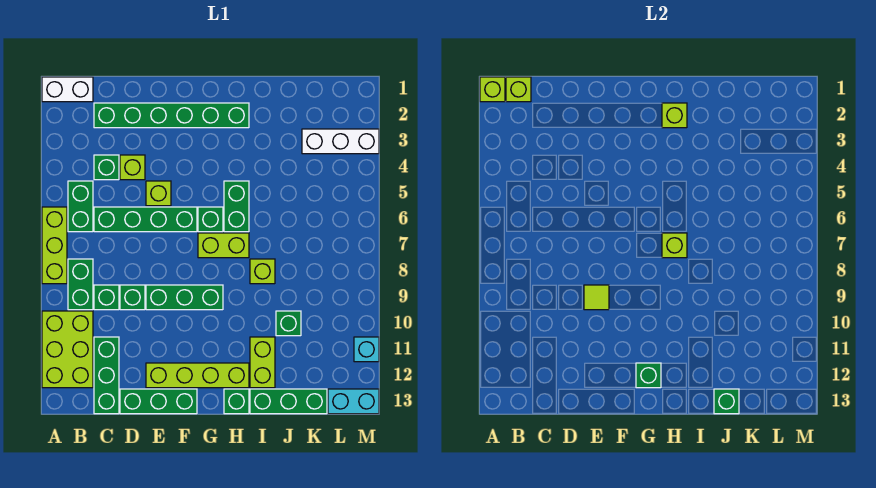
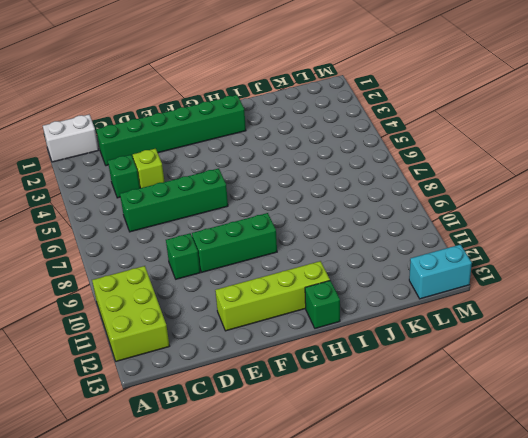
none -> lime 1x3 brick [42,207,67,284]
none -> green 1x2 brick [68,181,93,232]
none -> green 1x2 brick [68,259,93,310]
none -> green 1x1 brick [94,285,119,310]

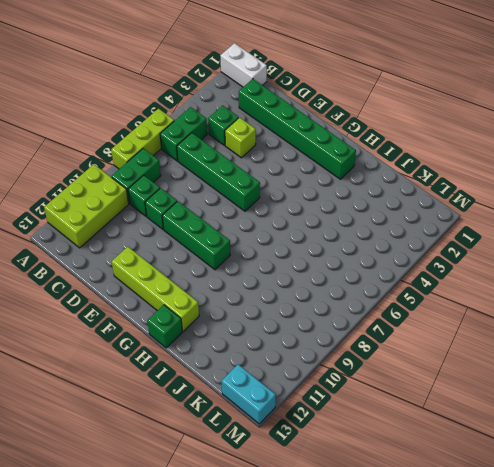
none -> green 1x3 brick [94,337,119,414]
none -> green 1x3 brick [120,389,197,414]
none -> lime 1x1 brick [146,181,171,206]
none -> green 1x1 brick [198,207,223,232]

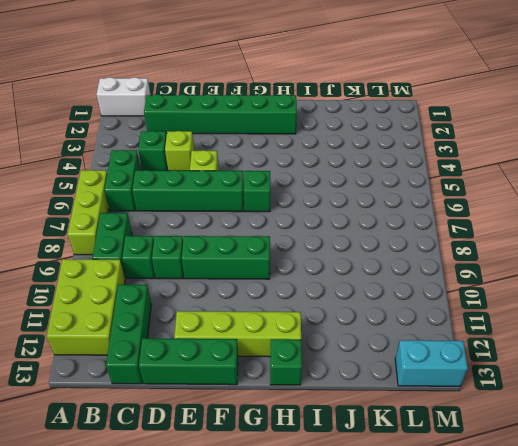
none -> lime 1x2 brick [198,233,249,258]
none -> green 1x2 brick [224,181,249,232]
none -> lime 1x1 brick [250,259,275,284]
none -> lime 1x2 brick [250,337,275,388]

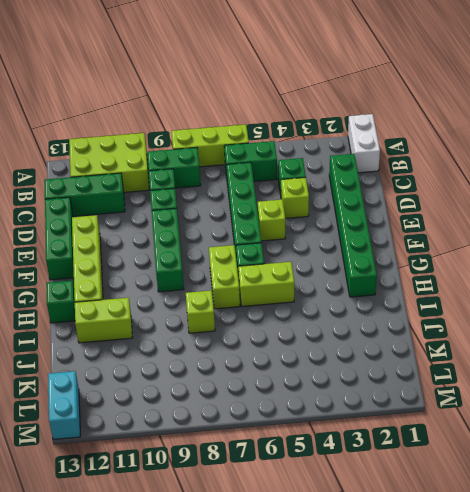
lime 1x2 brick [238,262,294,306] -> green 1x2 brick [224,181,249,232]
none -> green 1x3 brick [250,389,327,414]
none -> green 1x1 brick [276,311,301,336]
none -> white 1x3 brick [302,129,379,154]
none -> cyan 1x1 brick [354,337,379,362]

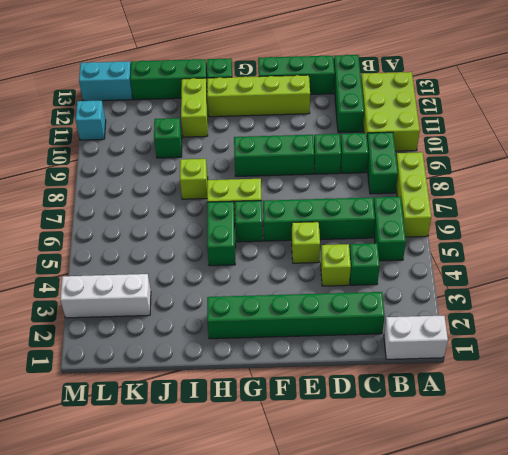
none -> lime 1x1 brick [480,77,505,102]
none -> lime 1x1 brick [506,77,531,102]
none -> lime 1x1 tile [584,285,609,310]
none -> green 1x1 brick [636,363,661,388]

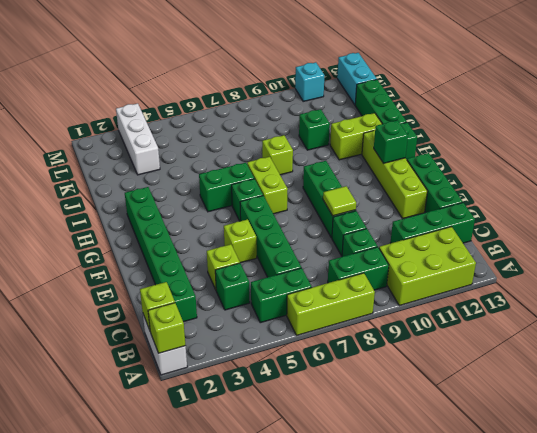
none -> lime 1x1 brick [662,103,687,128]
none -> lime 1x1 brick [662,233,687,258]
none -> green 1x1 brick [714,389,739,414]

